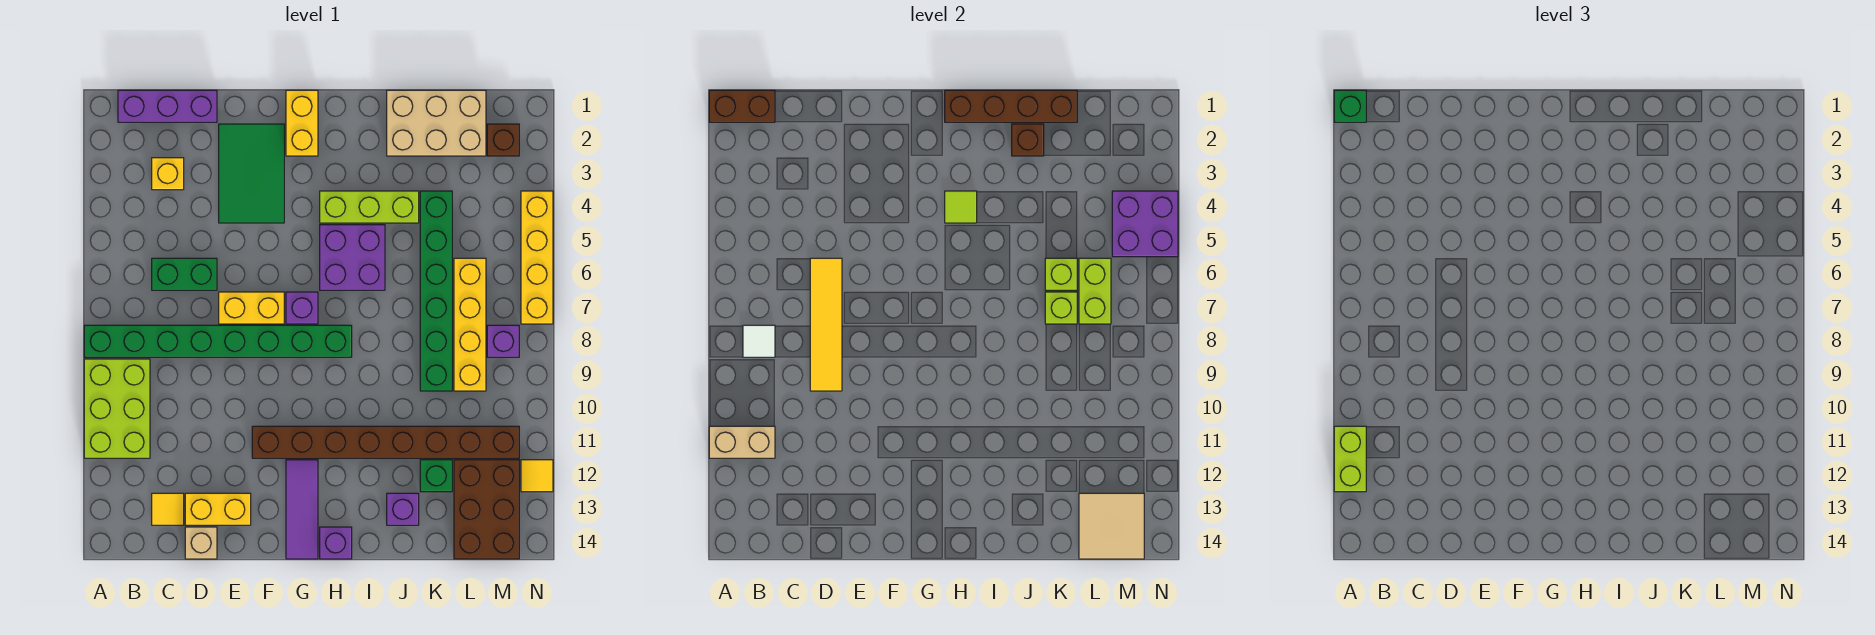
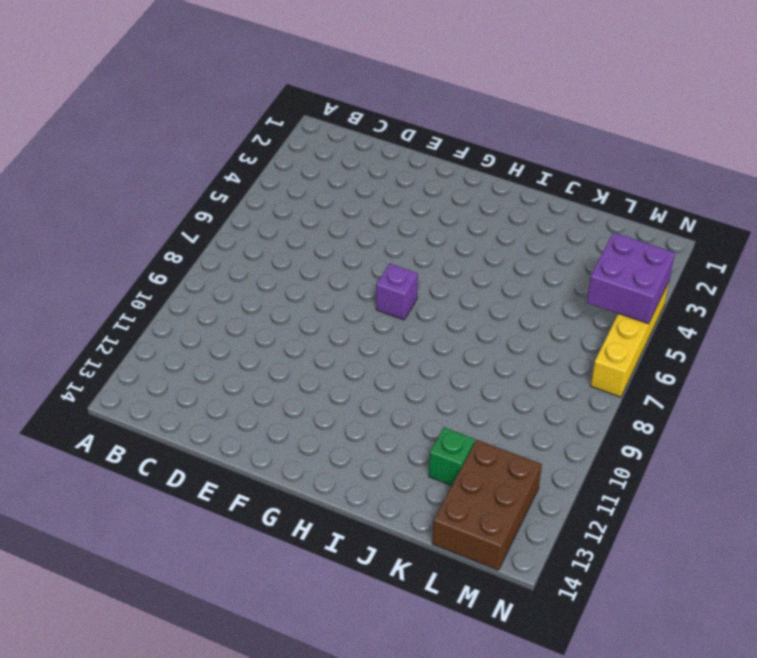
none -> green 1x8 brick [84,325,352,357]
none -> lime 2x3 brick [84,359,150,458]
none -> purple 1x3 brick [118,90,217,122]
none -> yellow 1x1 brick [152,158,184,190]

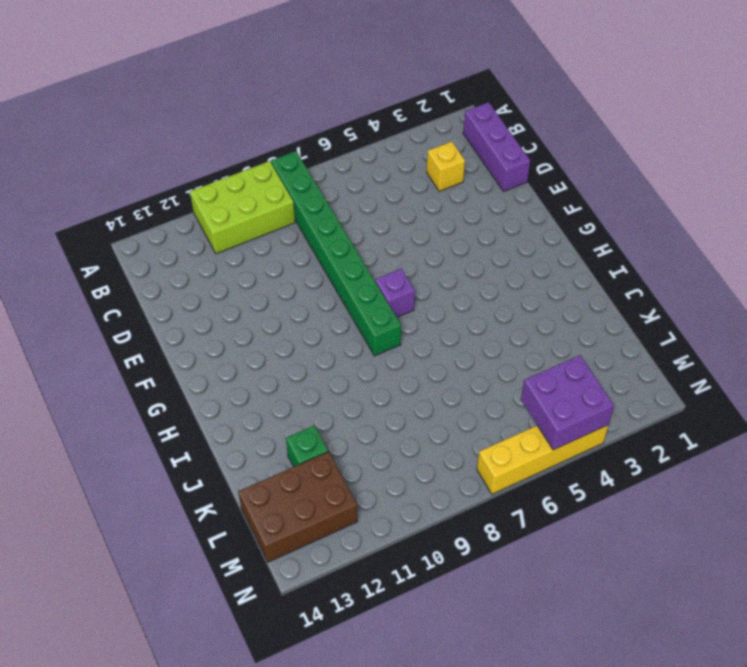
none -> green 1x2 brick [152,258,217,290]
none -> yellow 1x1 tile [152,493,184,525]
none -> yellow 1x2 brick [185,493,251,525]
none -> tan 1x1 brick [185,527,217,559]

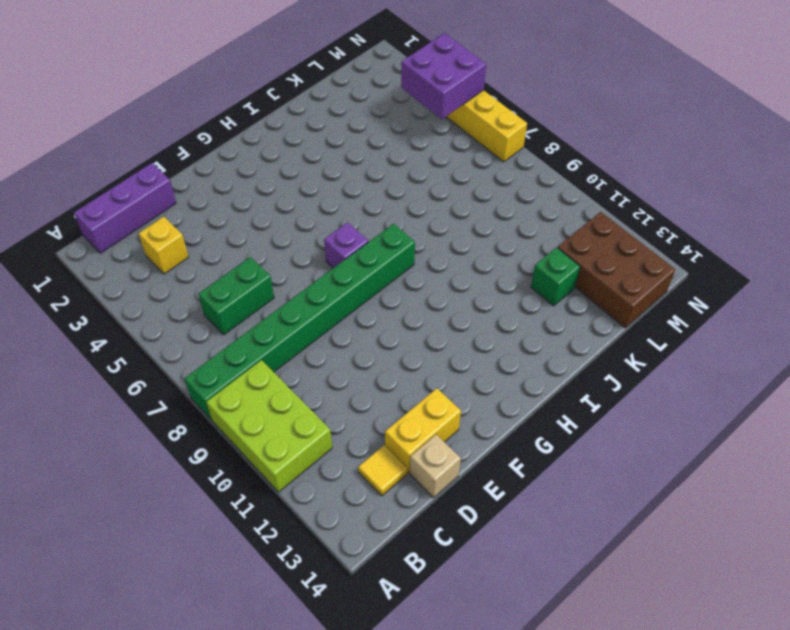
none -> green 2x3 tile [219,124,284,223]
none -> yellow 1x2 brick [219,292,284,324]
none -> brown 1x8 brick [252,426,519,458]
none -> yellow 1x2 brick [286,90,318,156]

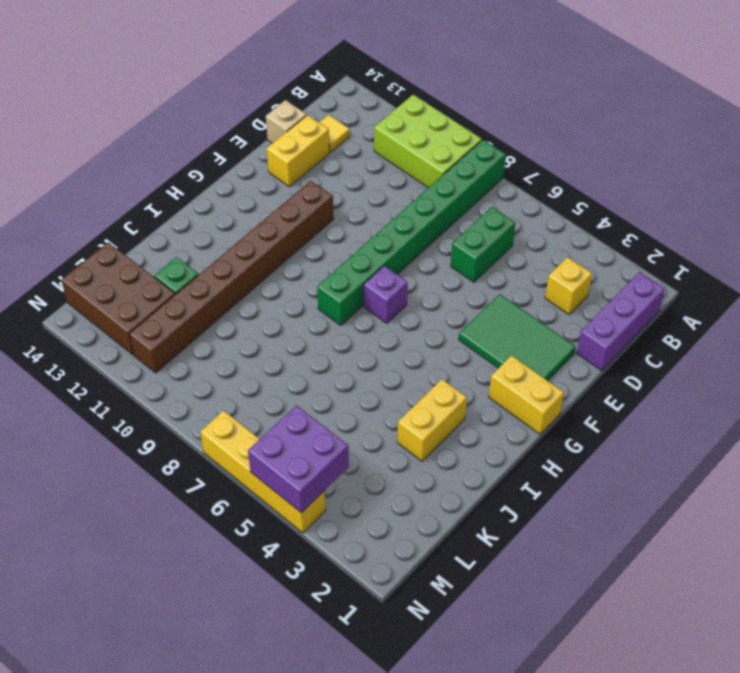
yellow 1x2 brick [397,379,467,461] -> yellow 1x2 brick moved to [219,292,284,324]
none -> purple 1x3 tile [286,460,318,559]
none -> lime 1x3 brick [320,191,419,223]
none -> purple 2x2 brick [320,225,385,290]
none -> purple 1x1 brick [320,527,352,559]

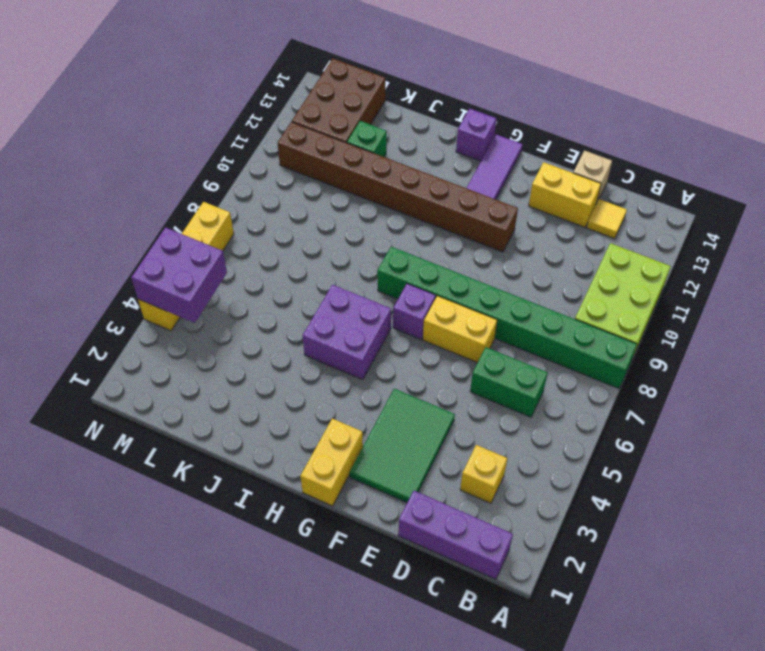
none -> lime 1x3 brick [320,191,419,223]
none -> tan 2x3 brick [387,90,486,156]
none -> purple 1x1 brick [387,493,419,525]
none -> green 1x6 brick [420,191,452,391]

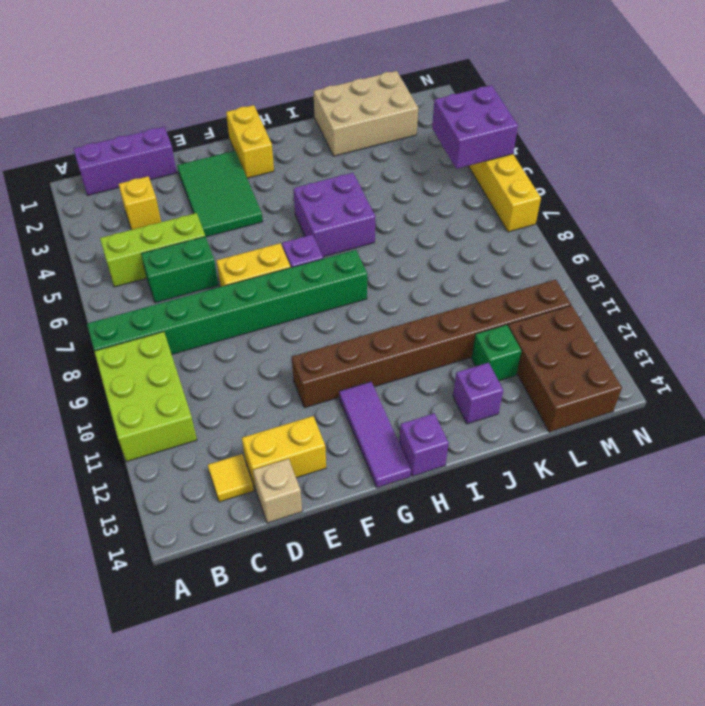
lime 1x3 brick [100,213,205,287] -> lime 1x3 brick moved to [320,191,419,223]
none -> green 1x6 brick [420,191,452,391]
none -> yellow 1x4 brick [454,258,486,391]
none -> brown 1x1 brick [487,124,519,156]
none -> purple 1x1 brick [487,325,519,357]

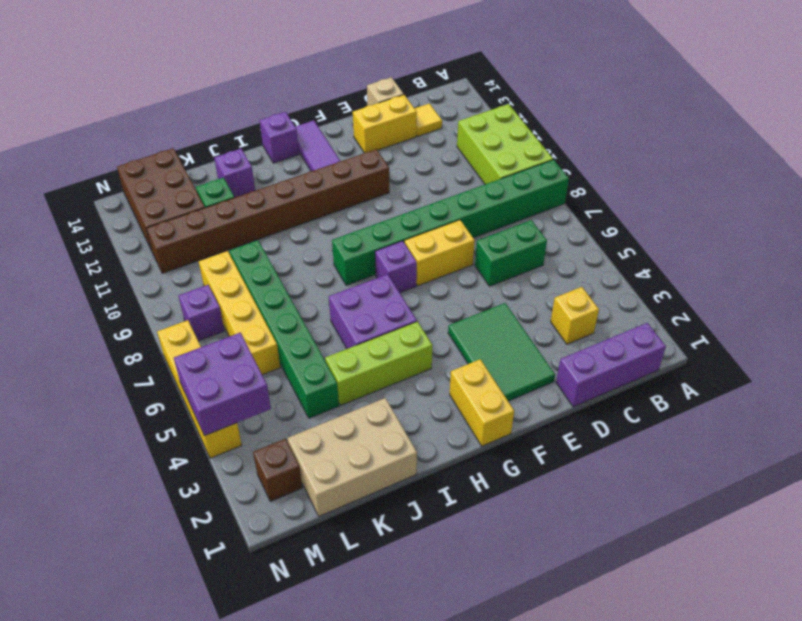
none -> yellow 1x1 tile [521,460,553,492]
none -> brown 1x2 brick [709,90,775,122]
none -> tan 1x2 brick [709,426,775,458]
none -> white 1x1 tile [743,325,775,357]

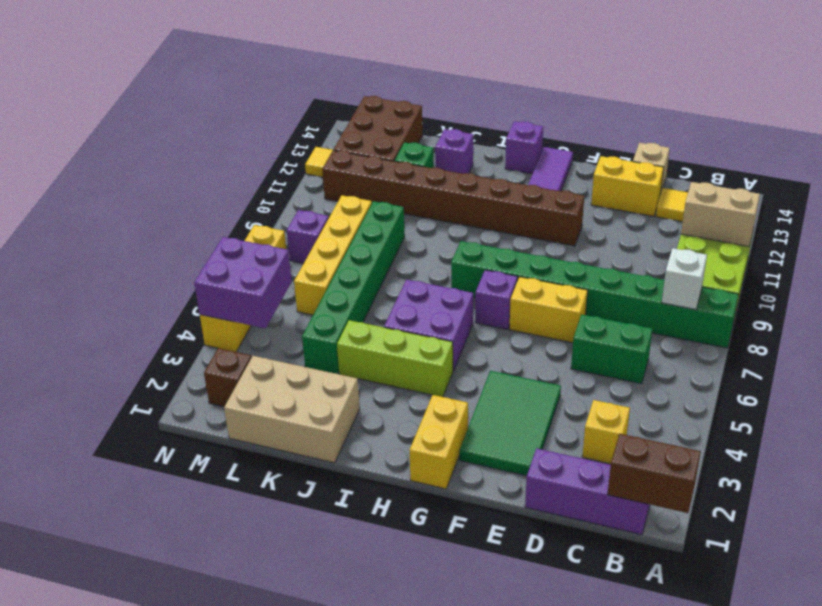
white 1x1 brick [662,248,707,310] -> white 1x1 tile [743,325,775,357]
none -> yellow 1x4 tile [810,258,842,391]
none -> brown 1x4 brick [945,90,1077,122]
none -> lime 1x1 tile [945,191,977,223]
none -> brown 1x1 brick [1012,124,1044,156]

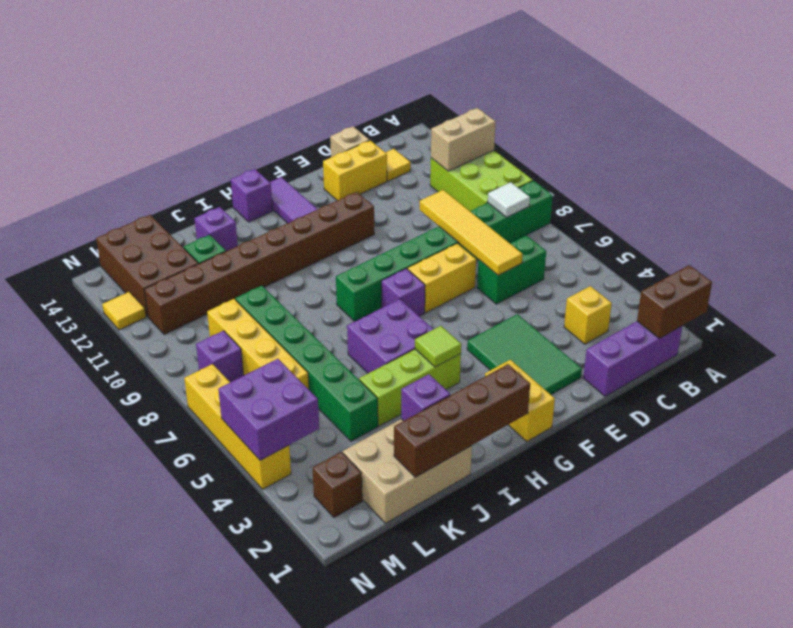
purple 1x1 brick [401,374,450,421] -> brown 1x1 brick [1012,124,1044,156]
none -> lime 1x1 brick [1045,258,1077,290]
none -> lime 1x1 brick [1045,292,1077,324]
none -> lime 1x2 brick [1079,258,1111,324]
none -> tan 2x2 tile [1079,493,1144,559]

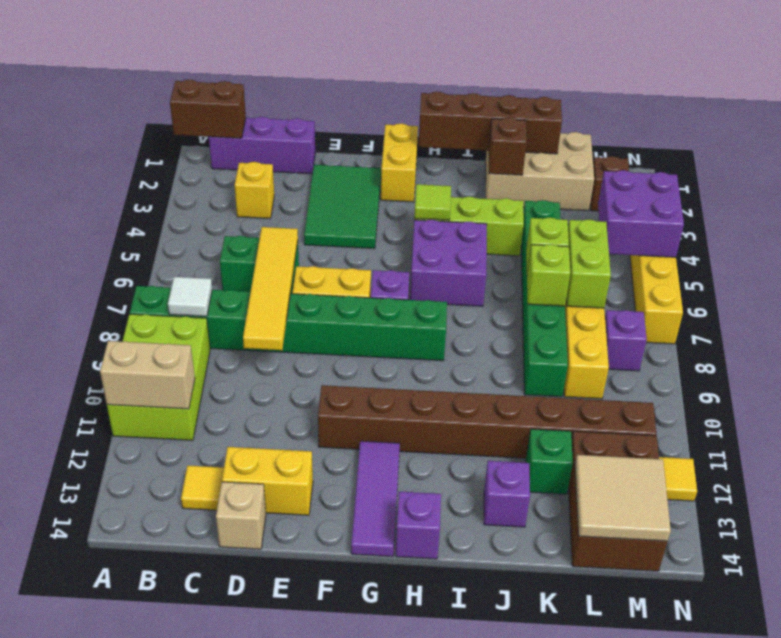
none -> green 1x1 brick [1334,90,1366,122]
none -> lime 1x2 brick [1334,426,1366,492]

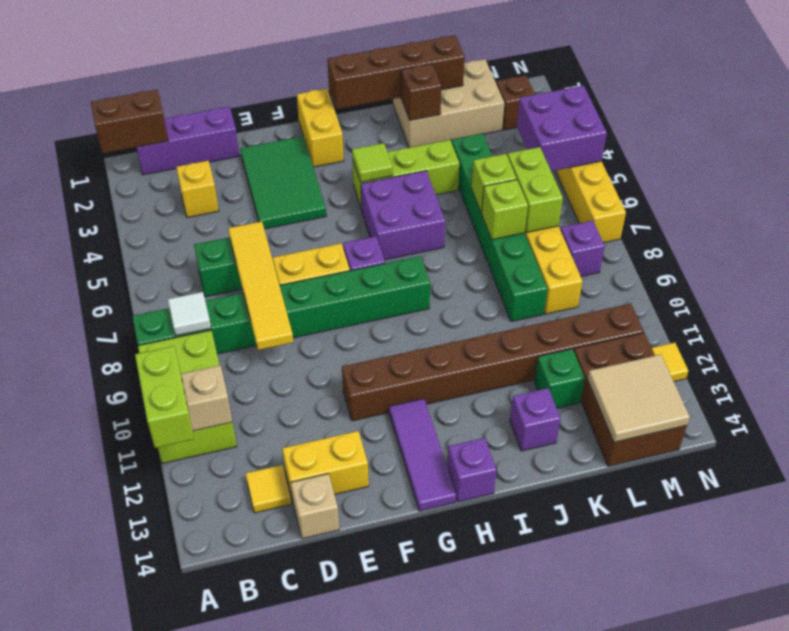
none -> green 1x1 brick [1334,90,1366,122]

